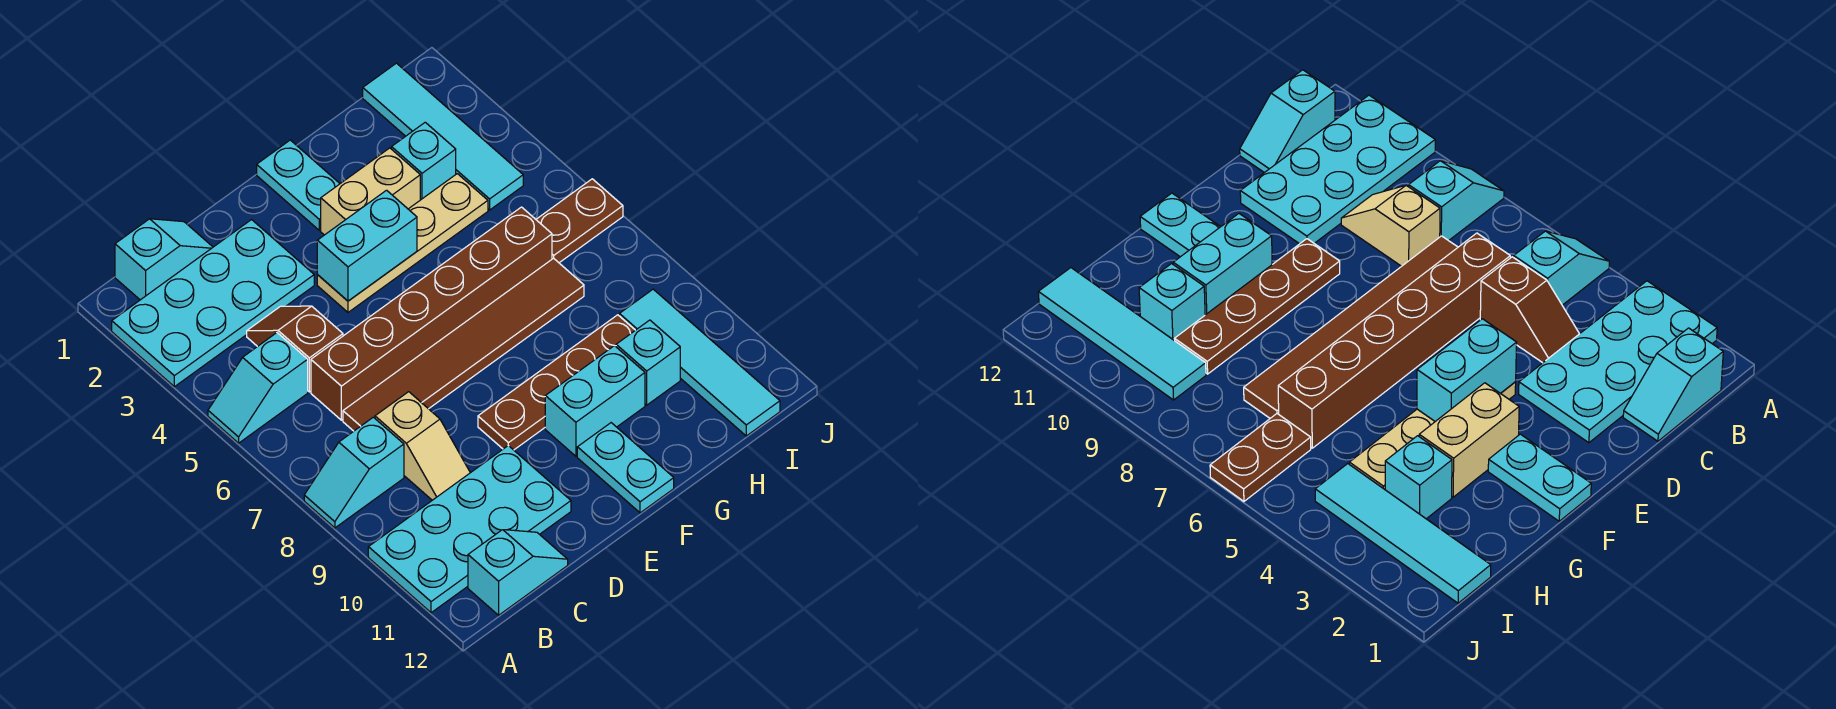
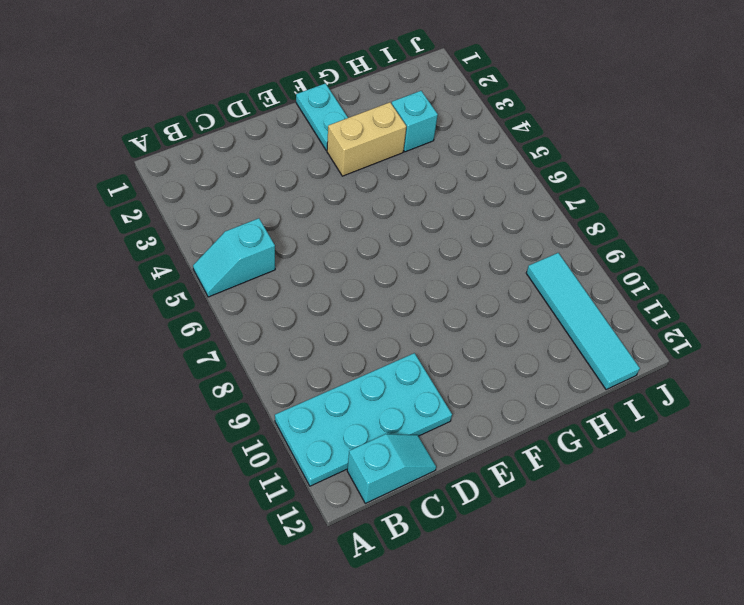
none -> cyan 2x4 plate [112,220,314,387]
none -> cyan 1x2 slope [304,417,404,528]
none -> cyan 1x2 slope [115,219,213,300]

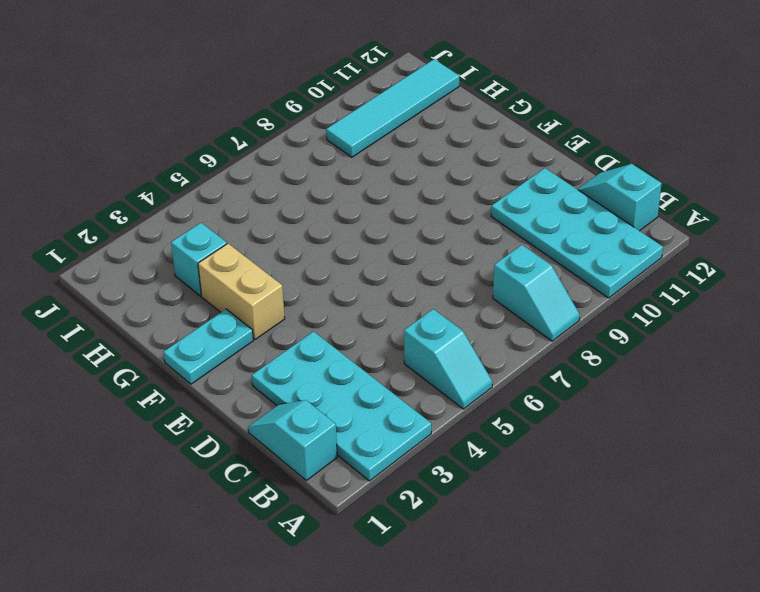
none -> brown 1x2 slope [247,306,343,392]
none -> brown 1x6 brick [311,207,552,420]
none -> brown 1x6 tile [343,258,584,431]

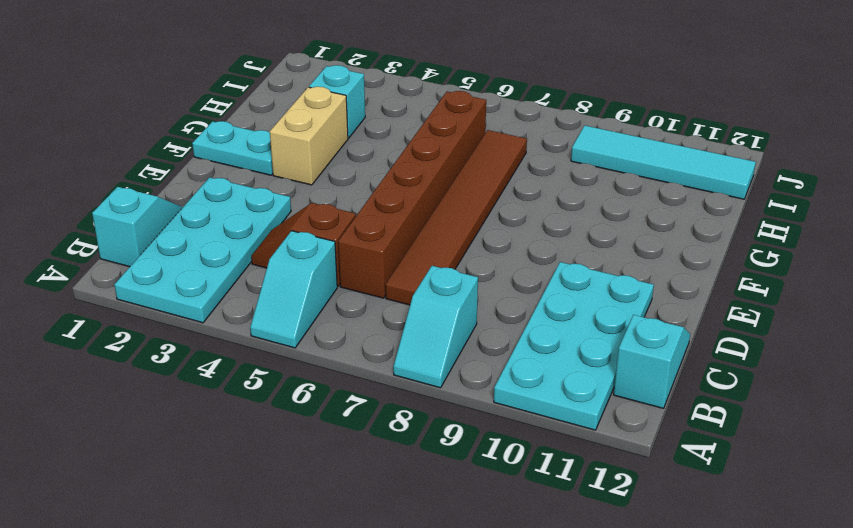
none -> tan 1x2 slope [375,392,470,500]
none -> tan 1x4 plate [317,174,488,312]
none -> brown 1x4 plate [478,315,635,450]

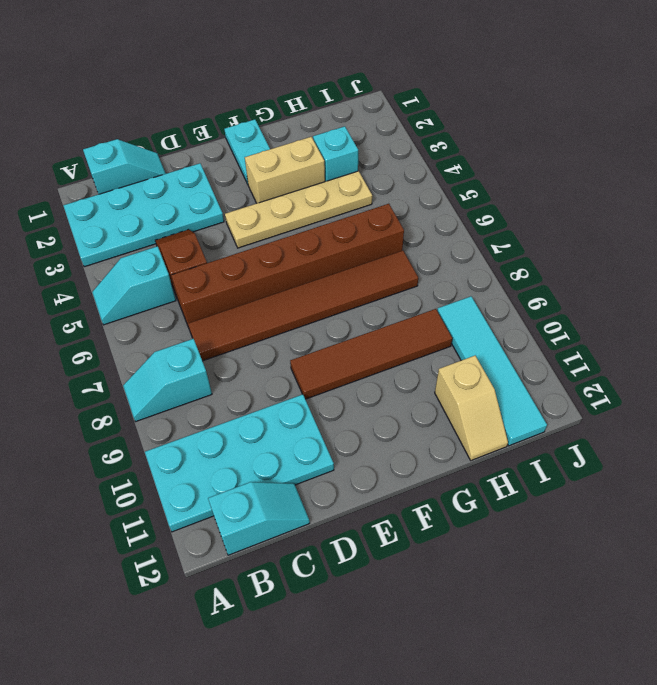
brown 1x4 tile [290,309,452,399] -> brown 1x4 plate [478,315,635,450]
tan 1x2 slope [435,356,508,460] -> tan 1x2 slope moved to [375,392,470,500]
none -> cyan 1x2 brick [545,346,645,456]
none -> cyan 1x2 plate [577,423,674,513]
none -> cyan 1x1 brick [616,320,680,405]

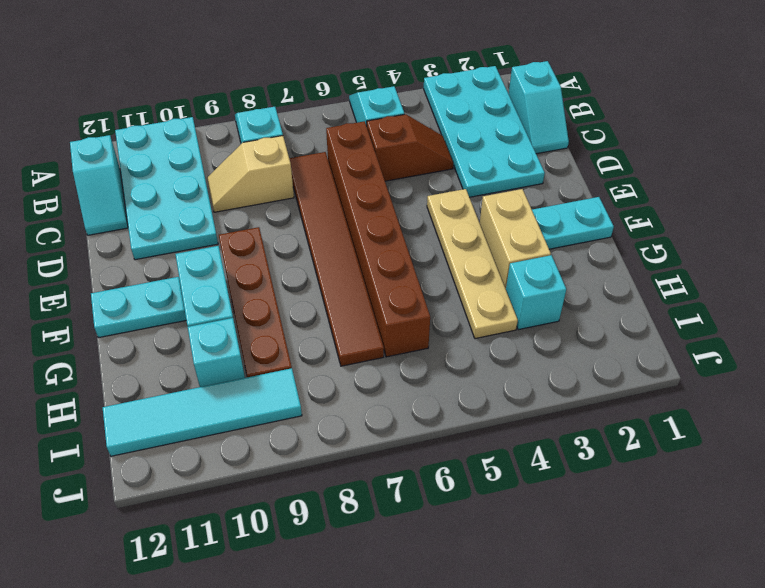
none -> cyan 1x4 tile [363,63,523,210]
none -> brown 1x2 plate [536,179,623,263]
none -> cyan 1x2 brick [317,190,417,301]

